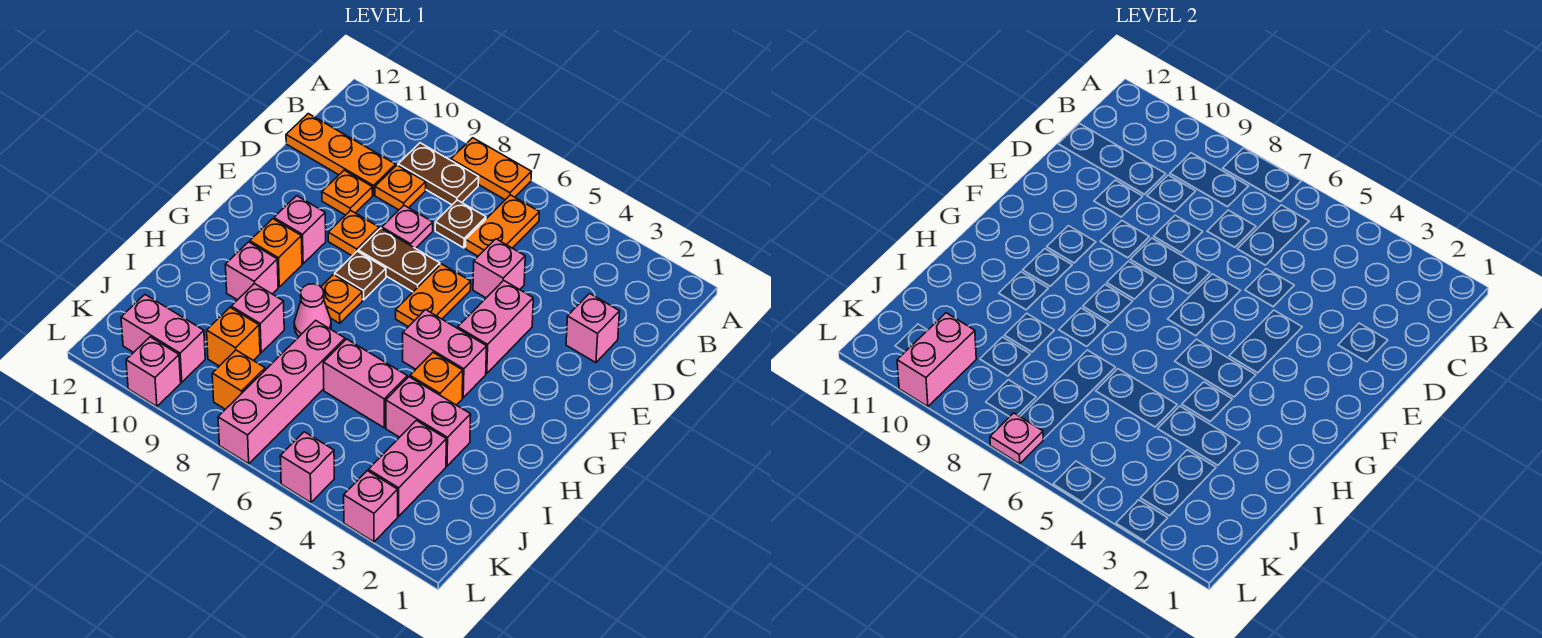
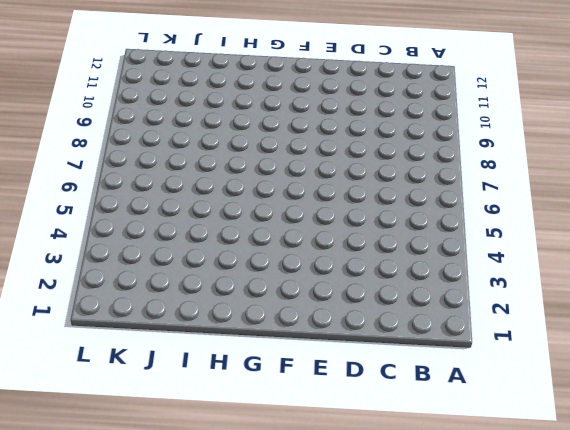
none -> orange 1x2 plate [451,138,531,200]
none -> orange 1x2 plate [466,195,539,256]
none -> brown 1x2 plate [398,143,479,205]
none -> brown 1x1 plate [435,200,486,248]

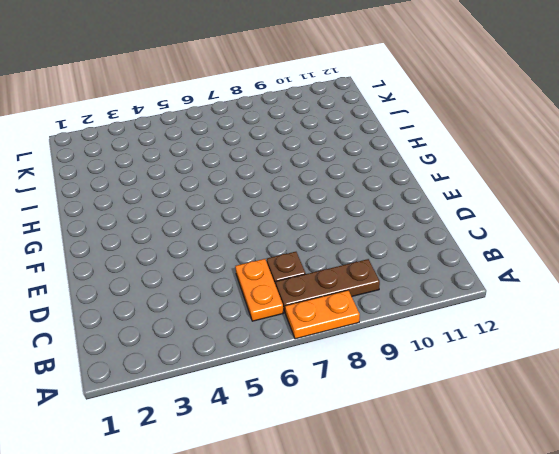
brown 1x3 plate [276,259,380,312] -> brown 1x2 plate [398,143,479,205]
none -> orange 1x1 plate [375,165,426,210]
none -> orange 1x3 plate [286,114,396,195]
none -> pink 1x1 brick [566,293,620,363]
none -> pink 1x1 brick [473,239,525,298]

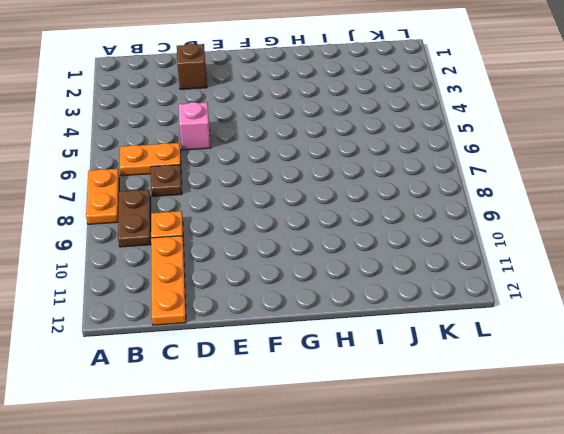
brown 1x1 brick [177,43,207,89] -> pink 1x1 brick [566,293,620,363]
none -> pink 1x1 plate [382,205,433,249]
none -> orange 1x1 plate [322,170,372,215]
none -> pink 1x2 brick [458,280,533,374]
none -> orange 1x2 plate [396,264,471,327]

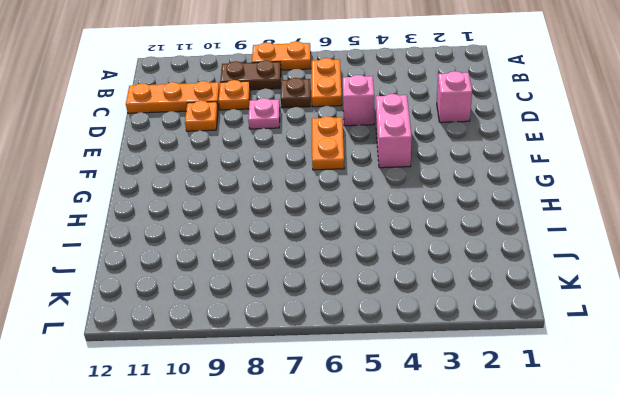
none -> brown 1x2 plate [358,228,440,292]
none -> orange 1x1 plate [328,210,379,256]
none -> brown 1x1 plate [335,251,386,300]
none -> pink 1x1 brick [274,196,326,264]

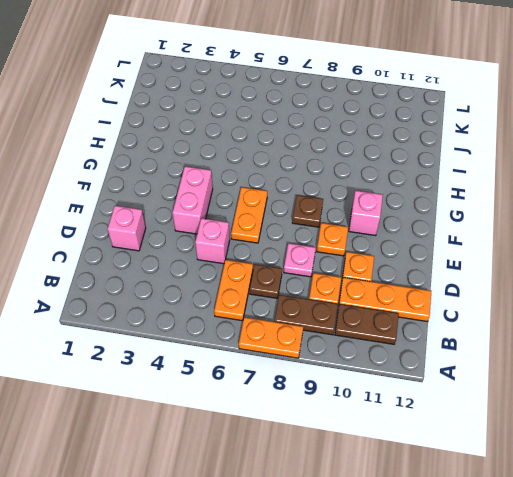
brown 1x2 plate [335,304,399,344] -> brown 1x2 plate moved to [358,228,440,292]
none -> pink 1x2 brick [403,310,487,398]
none -> orange 1x1 plate [321,275,362,323]
none -> orange 1x1 brick [250,219,302,287]
none -> orange 1x1 brick [410,353,463,405]

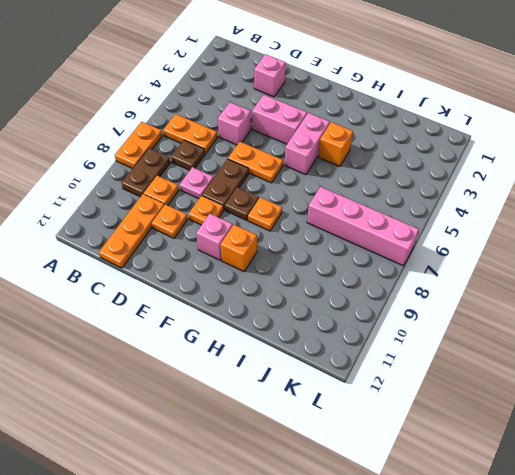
none -> pink 1x1 cone [294,284,331,336]
none -> pink 1x1 brick [225,242,278,300]
none -> pink 1x2 brick [386,377,471,466]
none -> pink 1x2 brick [323,339,407,428]

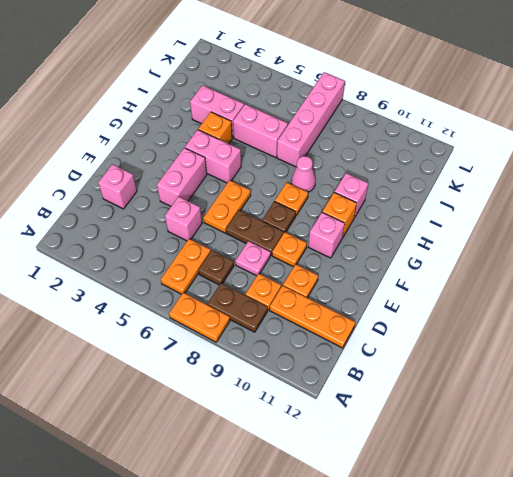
none -> pink 1x1 brick [231,284,284,353]
none -> pink 1x2 brick [368,420,446,516]
none -> orange 1x1 brick [207,307,260,366]
none -> orange 1x1 brick [212,350,265,409]

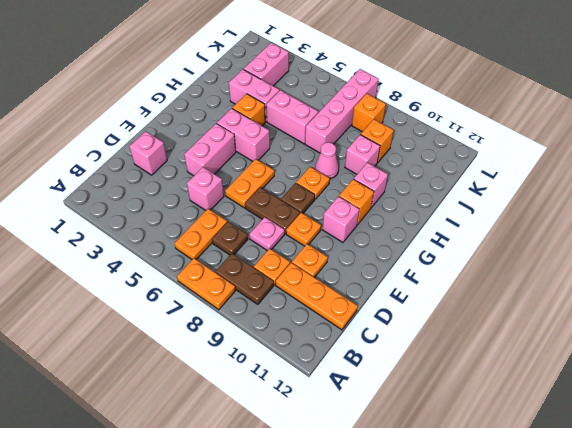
none -> pink 1x2 brick [121,295,205,382]
none -> pink 1x1 brick [344,471,398,542]
none -> pink 1x1 brick [280,432,334,503]
none -> pink 1x1 brick [126,337,181,407]

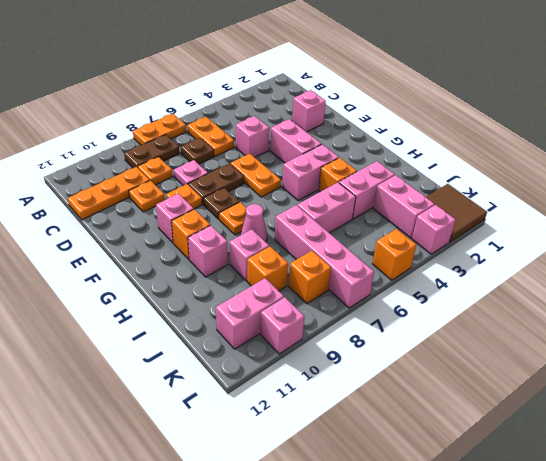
brown 2x2 tile [426,184,487,242] -> none
orange 1x1 brick [372,229,416,280] -> pink 1x1 brick [280,432,334,503]
none -> pink 1x2 brick [897,313,976,407]
none -> pink 1x1 plate [990,413,1043,464]

